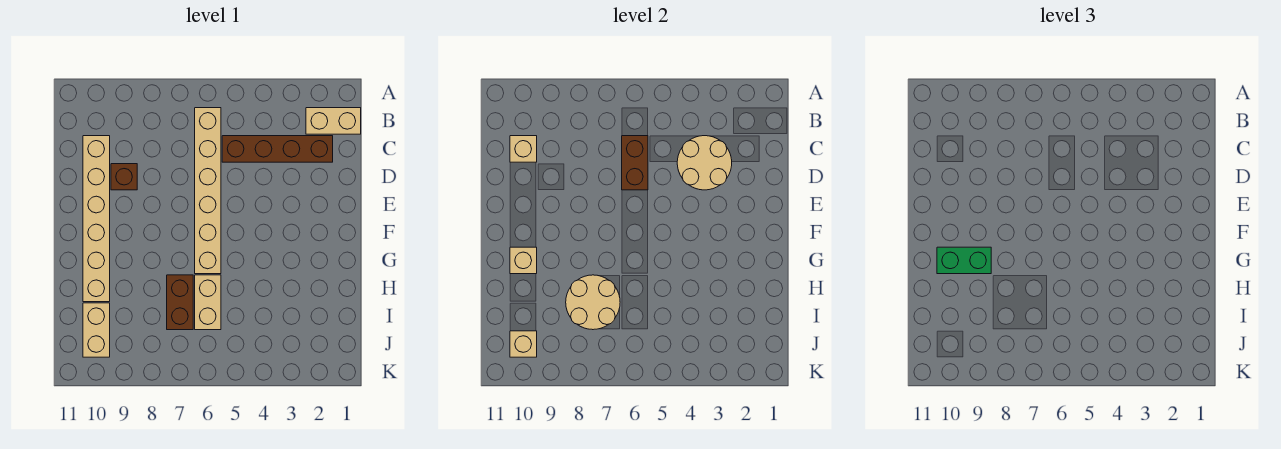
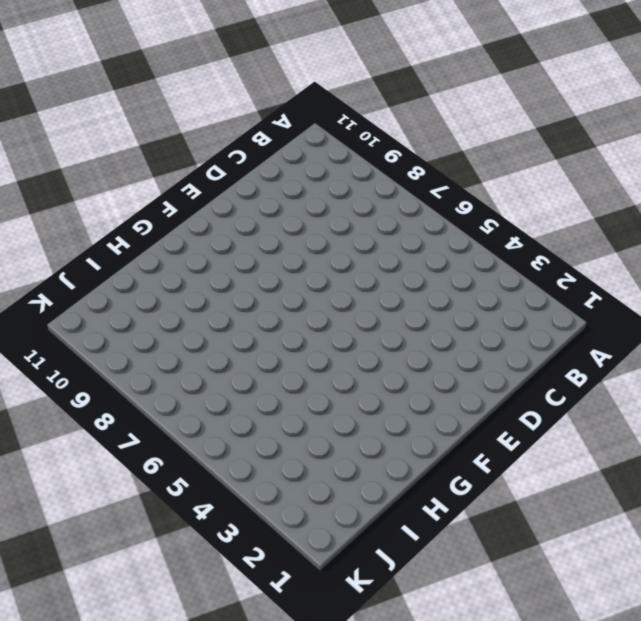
none -> tan 1x2 brick [306,108,361,134]
none -> tan 1x6 brick [195,108,221,274]
none -> brown 1x4 brick [222,136,333,162]

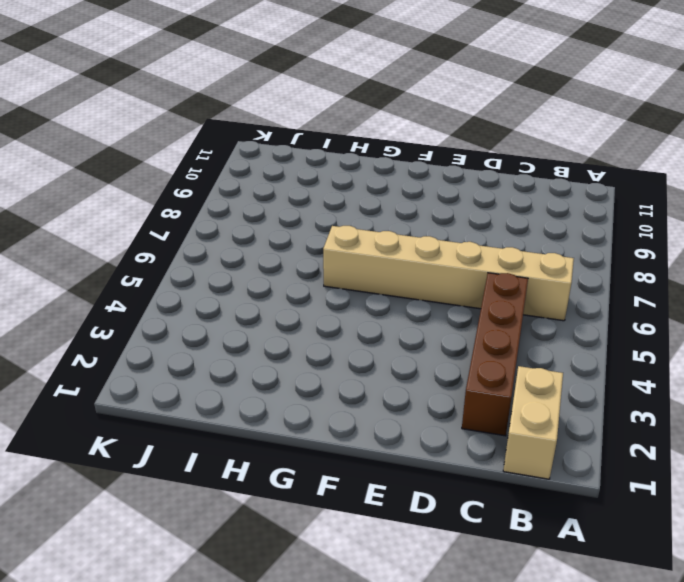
none -> tan 1x6 brick [83,136,110,302]
none -> brown 1x1 brick [111,164,137,190]
none -> tan 1x2 brick [195,275,221,330]

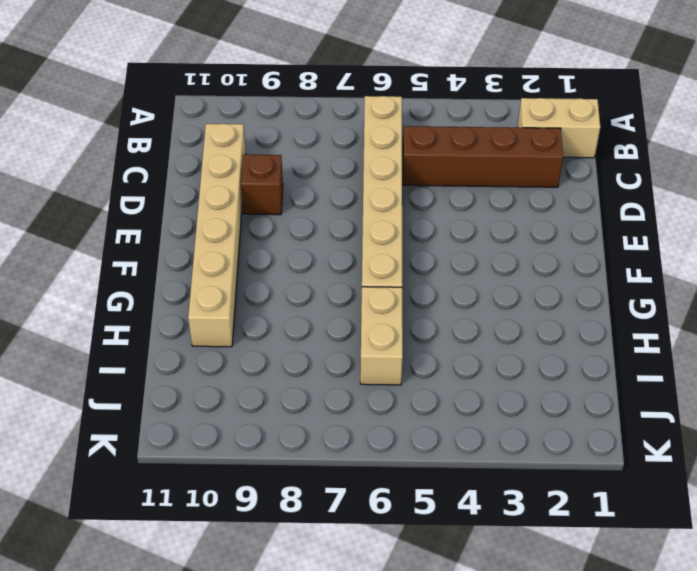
none -> brown 1x2 brick [167,275,193,330]
none -> tan 1x2 brick [83,303,110,357]
none -> tan 2x2 round brick [677,136,732,190]

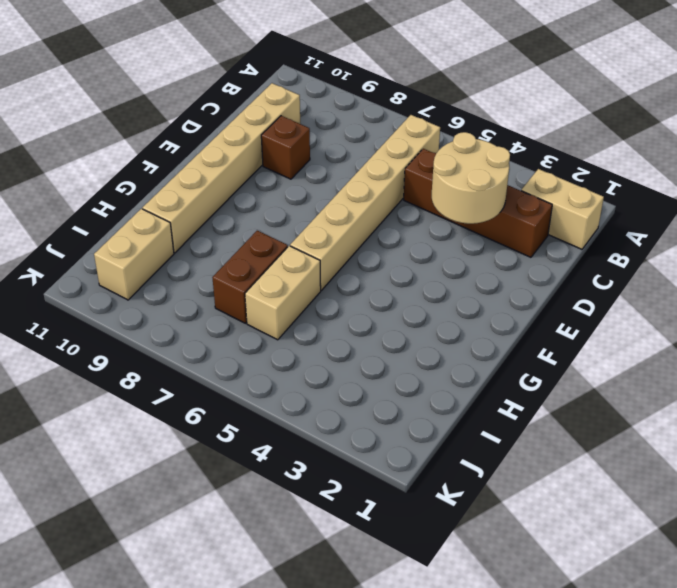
none -> brown 1x2 brick [622,136,648,190]
none -> tan 1x1 brick [510,136,537,162]
none -> tan 1x1 brick [510,247,537,274]

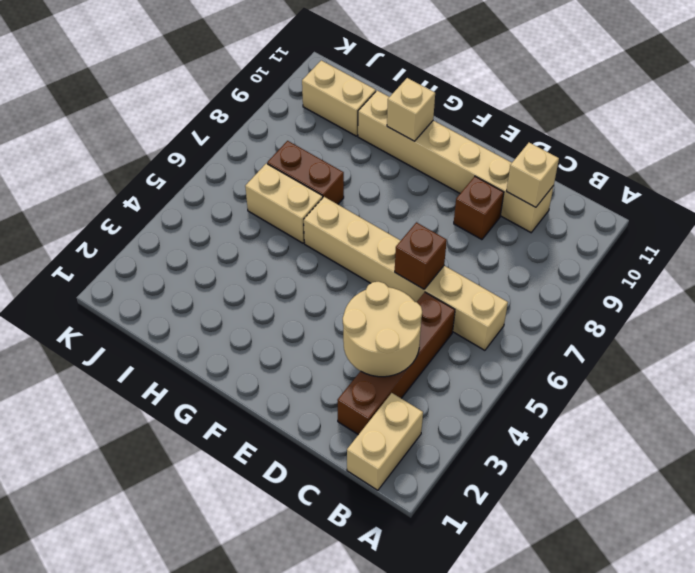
brown 1x1 brick [395,222,447,289] -> brown 1x2 brick [622,136,648,190]
none -> tan 2x2 round brick [566,275,620,330]
none -> tan 1x1 brick [510,331,537,357]
none -> green 1x2 brick [937,247,991,274]

